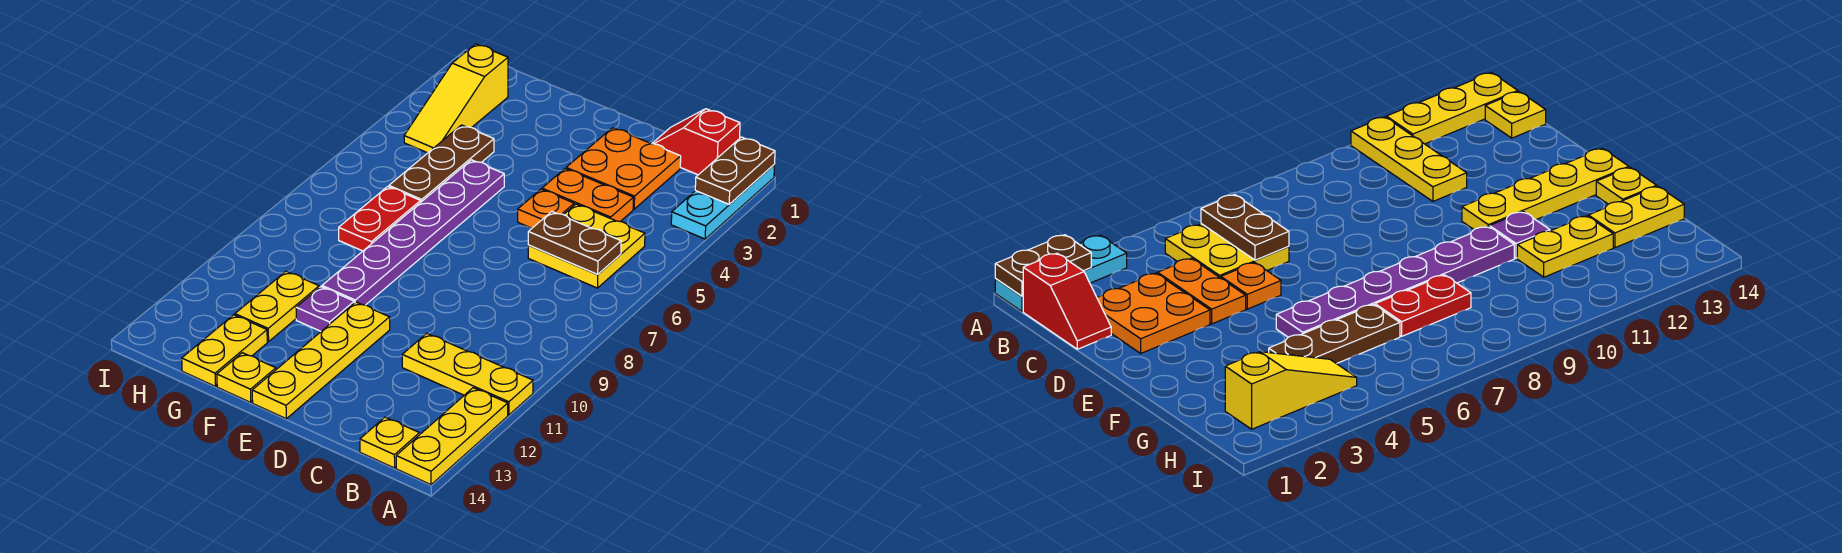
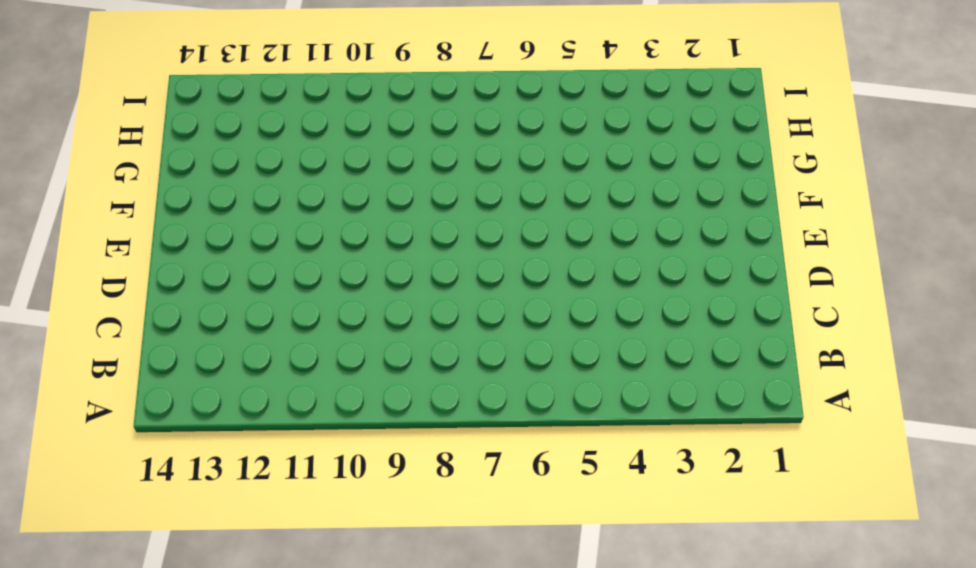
none -> cyan 1x3 plate [671,165,774,239]
none -> yellow 1x3 plate [402,333,533,415]
none -> yellow 1x3 plate [396,388,508,485]

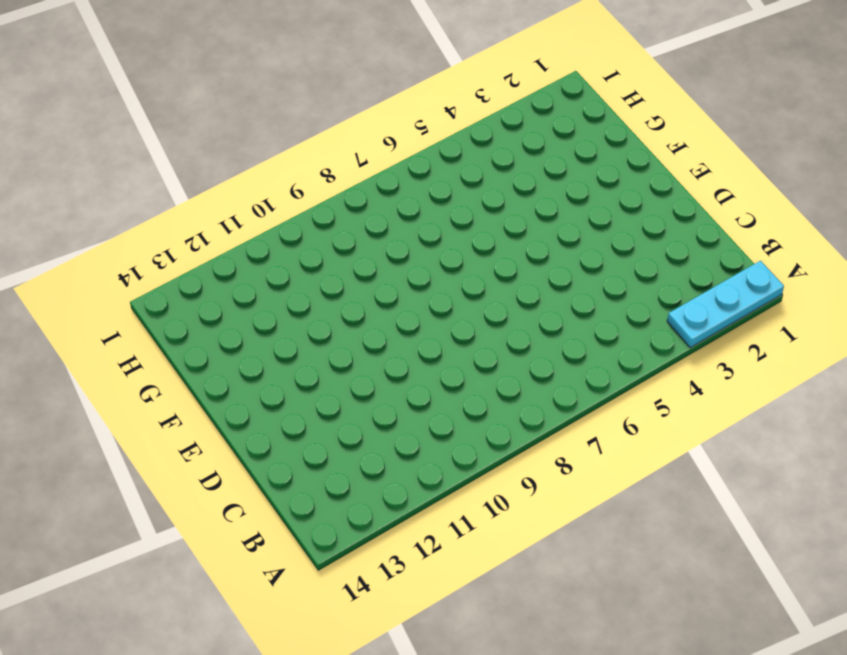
none -> yellow 1x3 plate [402,333,533,415]
none -> yellow 1x3 plate [396,388,508,485]
none -> red 1x2 slope [652,109,740,175]

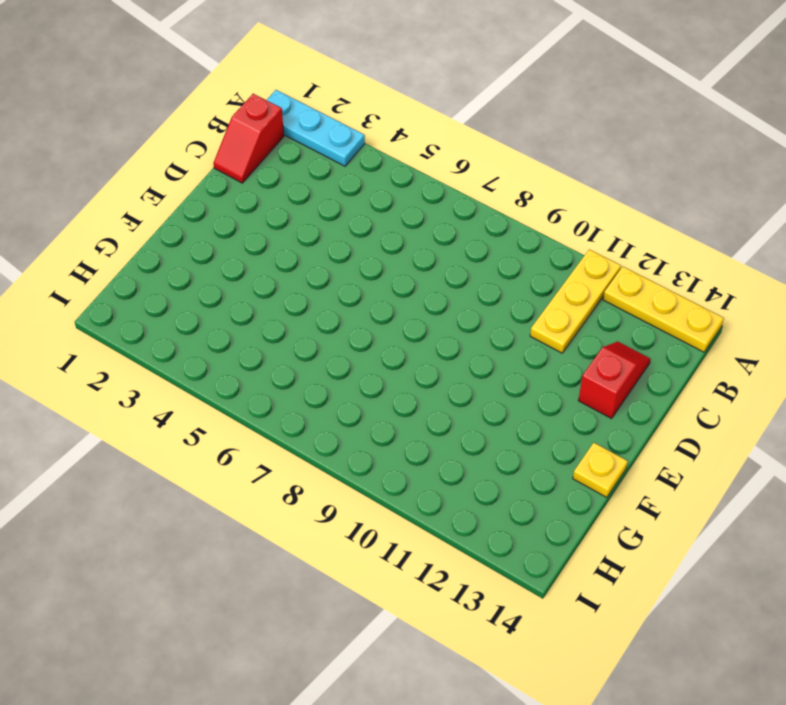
red 1x2 slope [578,341,651,419] -> none
none -> yellow 2x2 plate [528,204,645,288]
none -> yellow 1x1 plate [360,417,420,468]
none -> orange 2x2 plate [566,128,681,209]

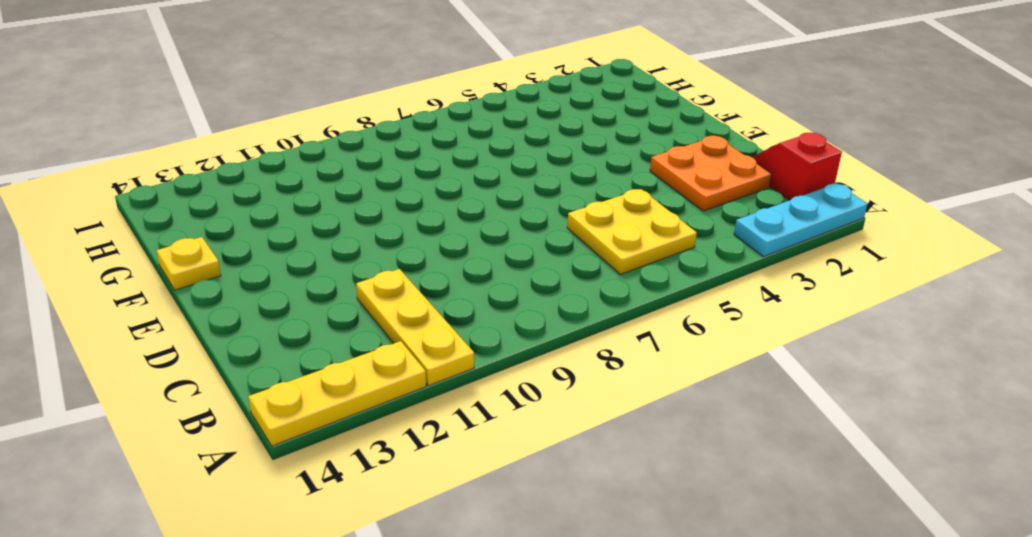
none -> yellow 1x1 plate [360,417,420,468]
none -> orange 1x2 plate [542,169,633,222]
none -> orange 1x1 plate [518,189,574,228]

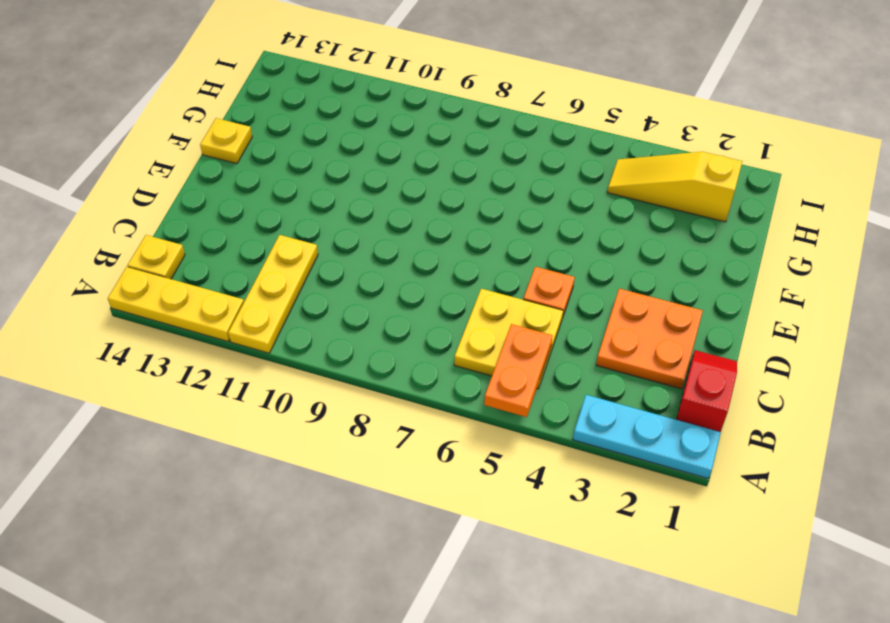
orange 1x2 plate [484,324,553,417] -> orange 1x2 plate moved to [542,169,633,222]
none -> yellow 1x4 plate [252,302,390,419]
none -> purple 1x6 plate [322,160,504,305]
none -> purple 1x1 plate [296,287,354,331]

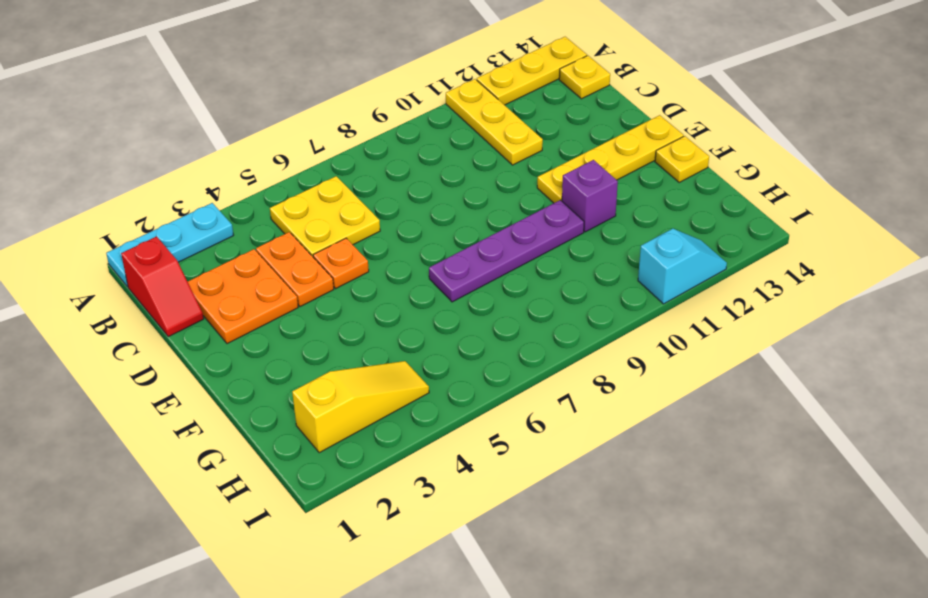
purple 1x4 plate [429,200,584,302] -> purple 1x6 plate [322,160,504,305]
purple 1x1 brick [562,160,618,232] -> purple 1x1 plate [296,287,354,331]
cyan 1x2 slope [638,229,727,304] -> none
none -> brown 1x3 plate [389,125,494,202]
none -> red 1x2 plate [339,187,421,251]
none -> yellow 1x2 plate [235,271,319,342]

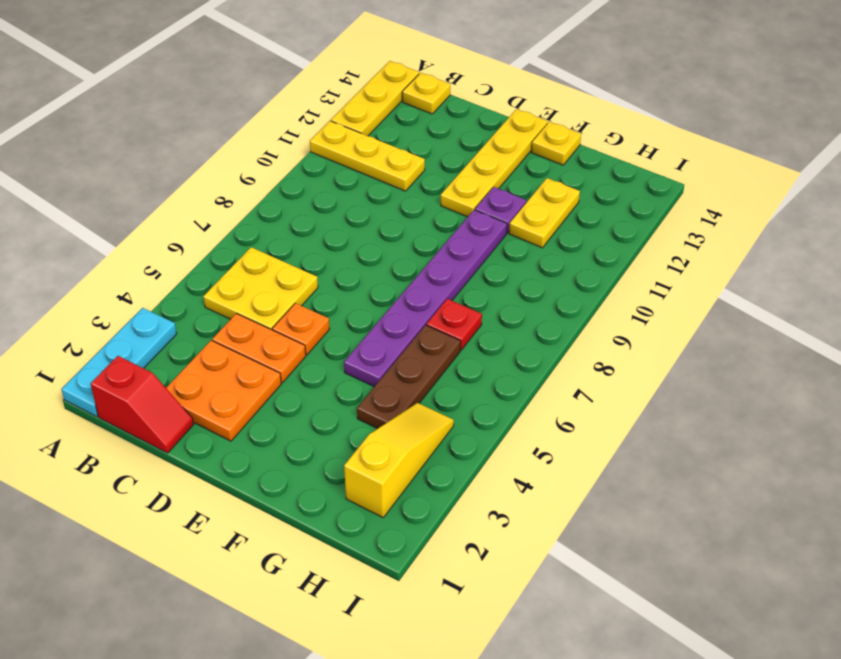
red 1x1 plate [427,299,482,350] -> red 1x2 plate [339,187,421,251]
none -> yellow 1x2 plate [182,315,267,386]
none -> brown 1x2 plate [695,137,775,204]
none -> brown 1x2 plate [528,212,621,274]

